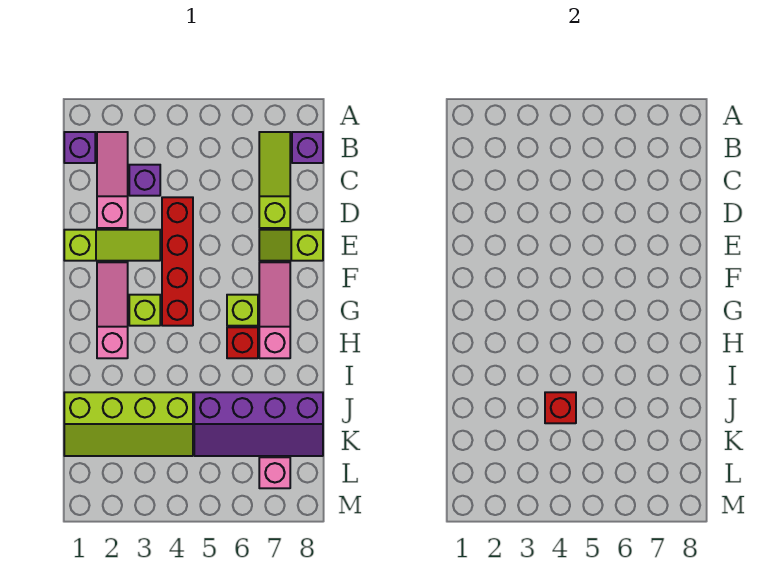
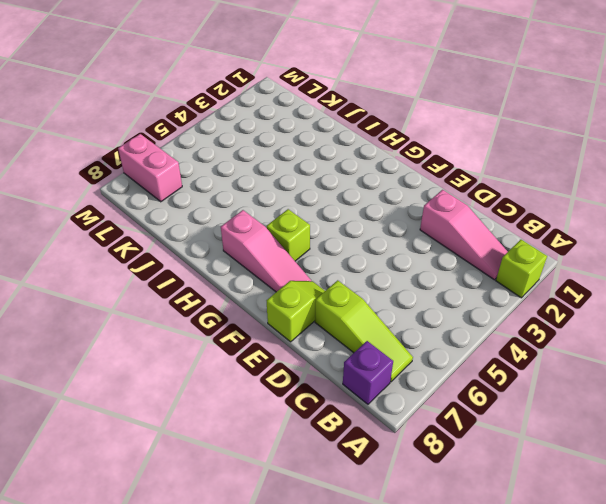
lime 1x1 brick [496,240,547,298] -> lime 1x1 brick moved to [129,295,160,326]
pink 1x2 brick [118,134,182,202] -> pink 1x1 brick [259,457,290,488]
none -> purple 1x1 brick [64,132,95,163]
none -> purple 1x1 brick [129,165,160,196]
none -> red 1x4 brick [162,197,193,326]

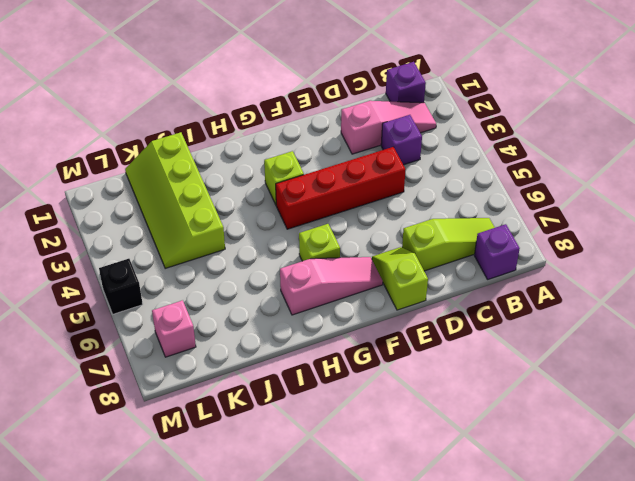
black 1x1 brick [99,259,143,314] -> none
none -> lime 1x3 slope [64,230,160,261]
none -> pink 1x3 slope [97,262,128,358]
none -> red 1x1 brick [227,327,258,358]

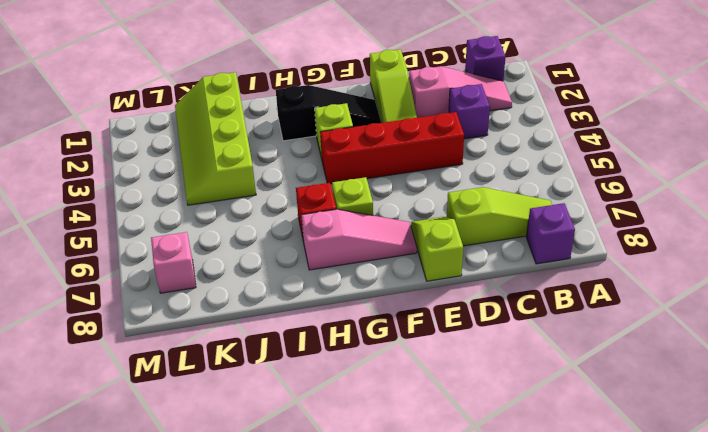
black 1x3 slope [276,85,381,141] -> pink 1x3 slope [97,262,128,358]
none -> purple 2x4 slope [194,392,323,456]
none -> red 1x1 brick [545,392,576,423]

